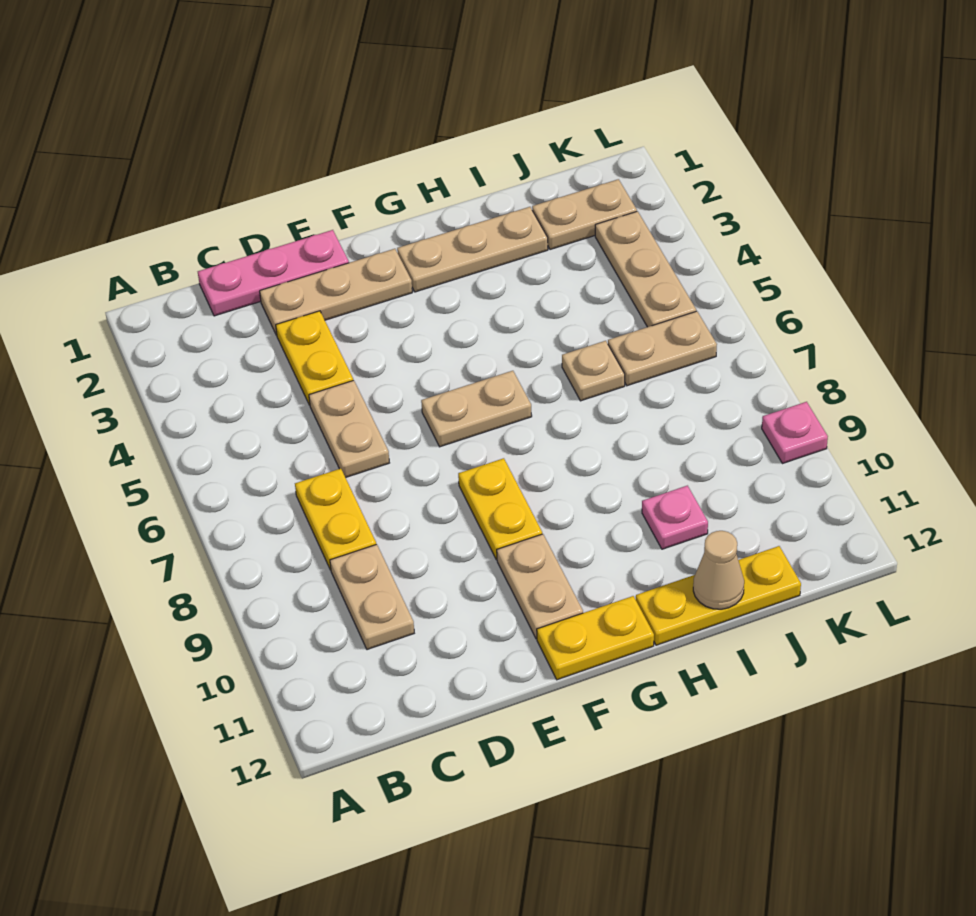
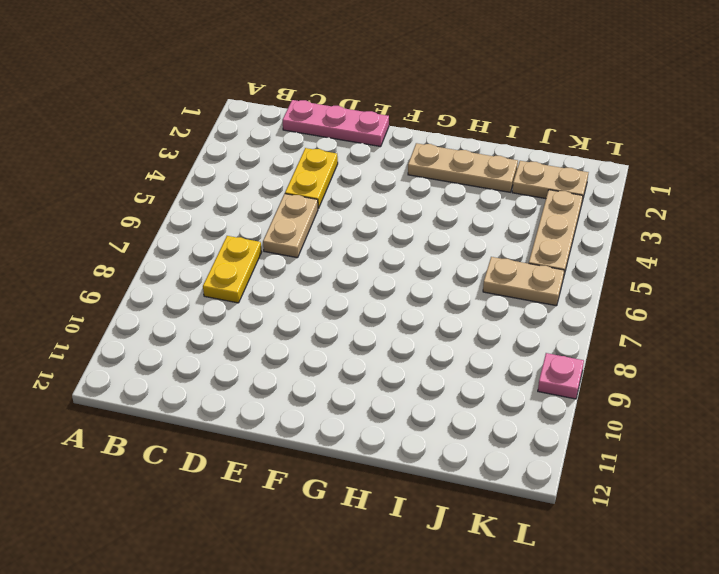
none -> tan 1x2 plate [330,544,414,650]
none -> tan 1x3 plate [260,249,412,335]
none -> tan 1x2 plate [421,371,532,447]

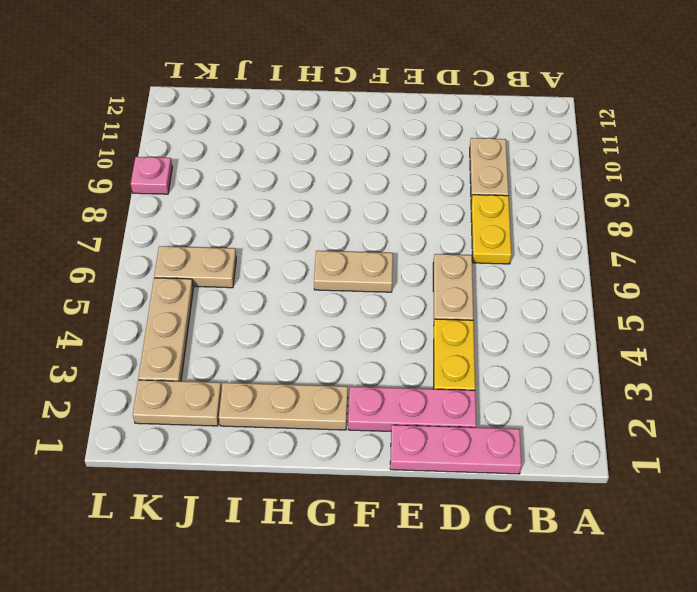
pink 1x3 plate [348,387,476,431] -> tan 1x3 plate [260,249,412,335]
none -> yellow 1x2 plate [458,458,542,560]
none -> tan 1x2 plate [497,534,583,639]
none -> yellow 1x2 plate [537,596,654,680]

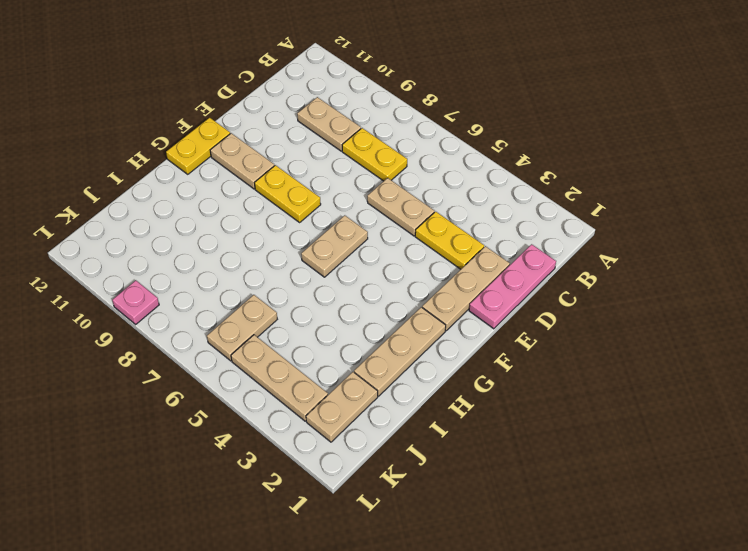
none -> yellow 1x3 plate [636,546,801,645]
none -> tan 1x1 plate [562,341,625,401]
none -> pink 1x1 plate [642,486,708,549]

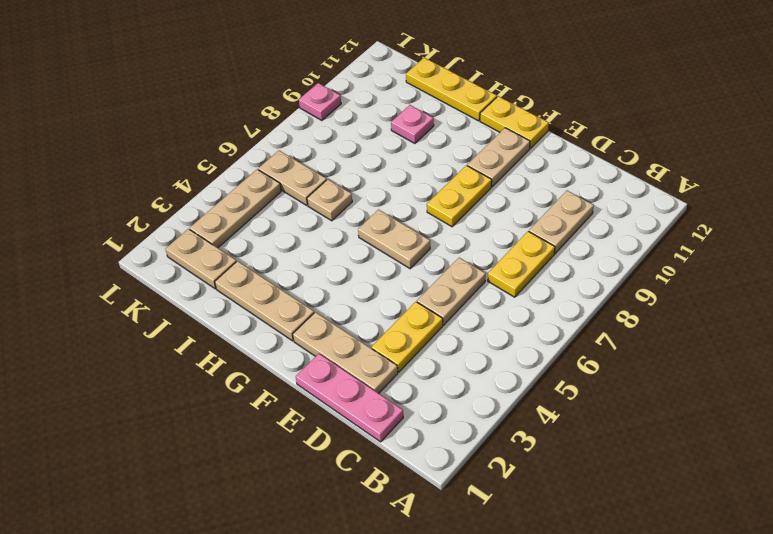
none -> tan 1x1 cone [693,531,744,609]

